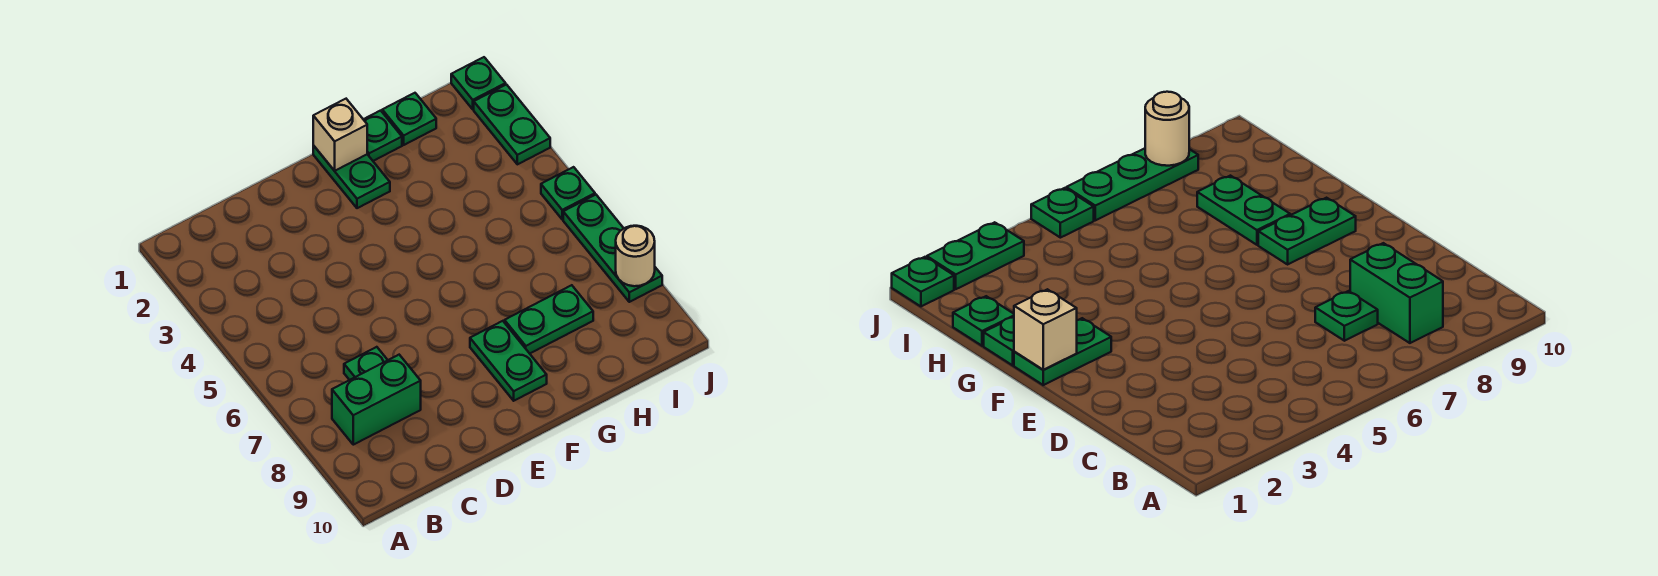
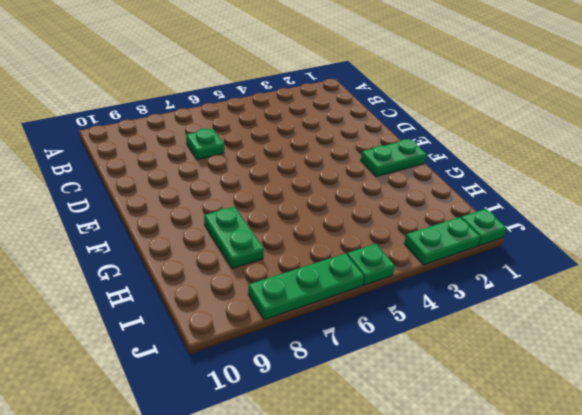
none -> green 1x2 brick [332,355,421,445]
none -> green 1x2 plate [470,321,547,401]
none -> green 1x1 plate [363,111,402,161]

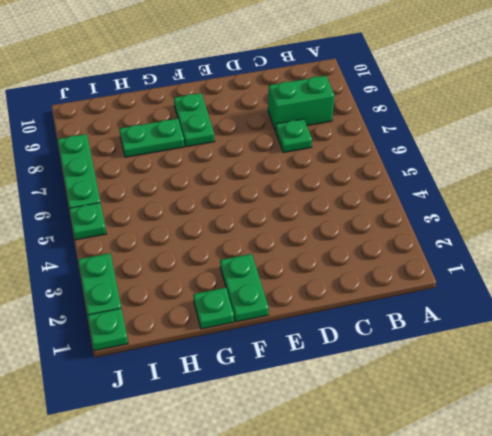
none -> green 1x1 plate [382,93,436,145]
none -> tan 1x1 brick [313,99,367,171]
none -> tan 1x1 round brick [616,226,655,286]

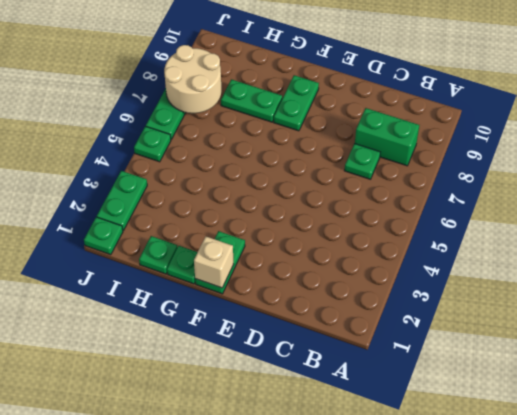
tan 2x2 round brick [164,45,221,113] -> tan 1x1 round brick [616,226,655,286]

